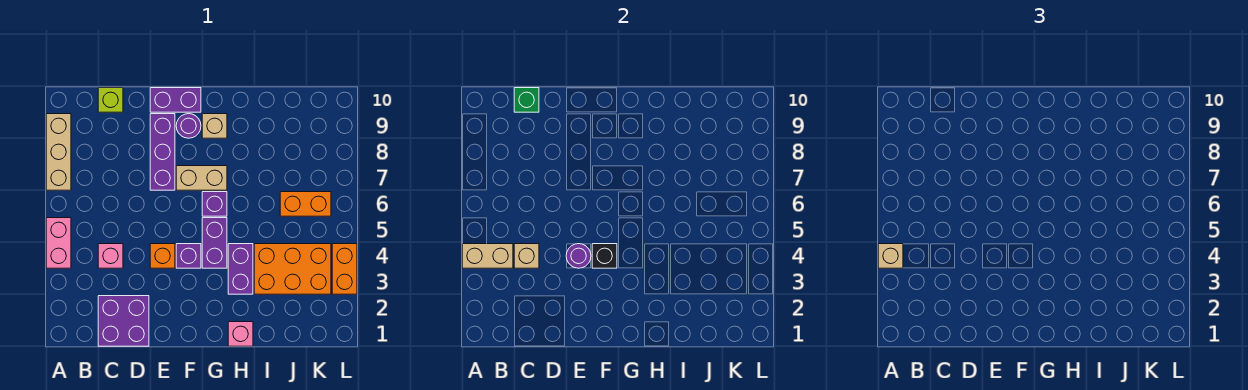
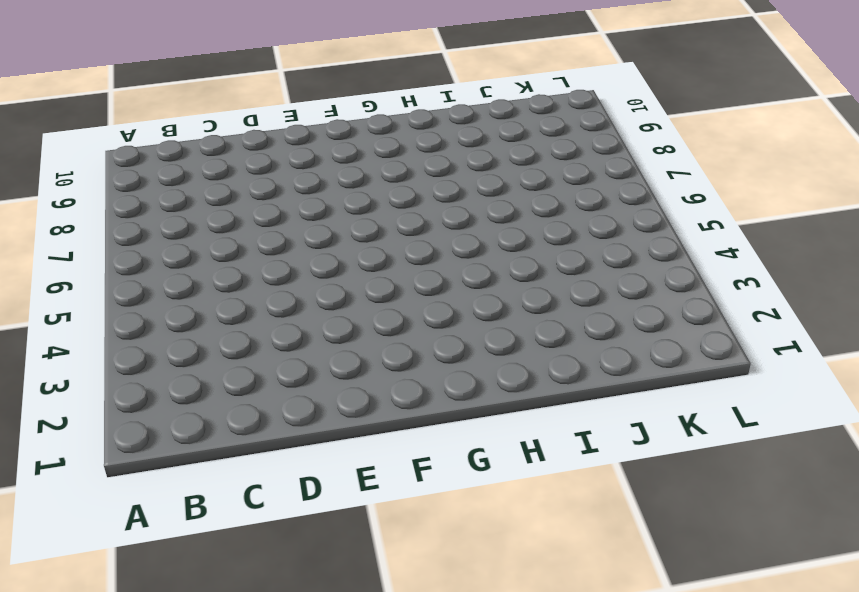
none -> pink 1x2 brick [46,218,71,268]
none -> tan 1x3 brick [46,114,71,190]
none -> purple 2x2 brick [98,296,149,346]

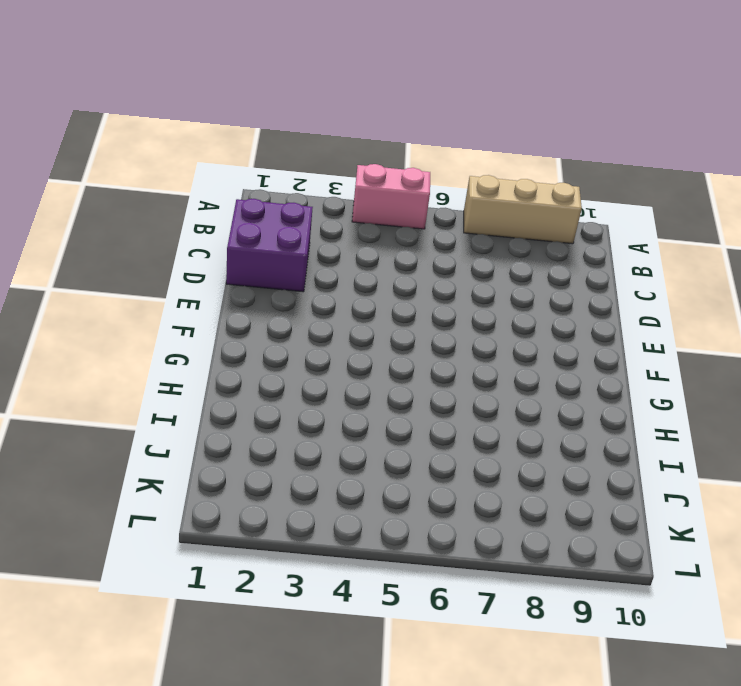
none -> pink 1x1 brick [98,244,123,268]
none -> lime 1x1 brick [98,88,123,112]
none -> orange 1x1 brick [150,244,175,268]

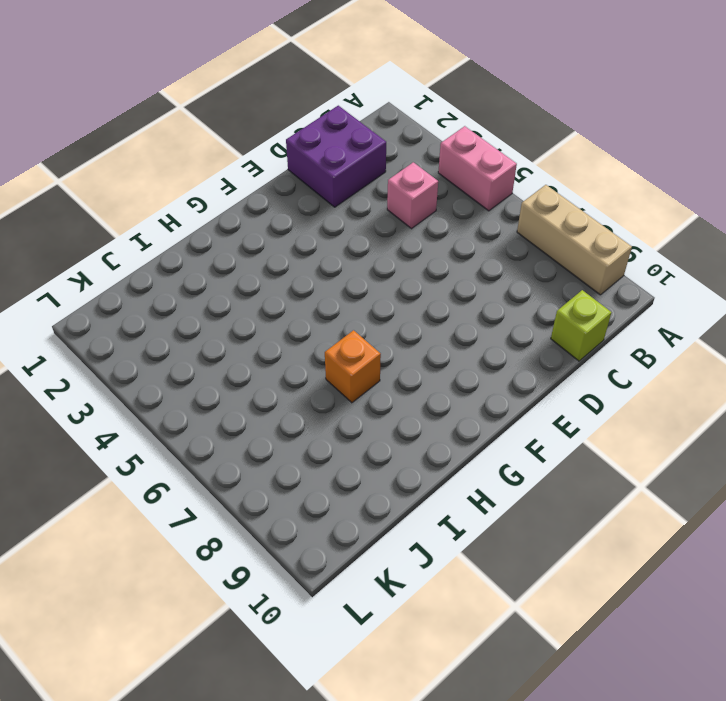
orange 1x1 brick [325,330,381,403] -> orange 1x1 brick moved to [150,244,175,268]
none -> purple 1x3 brick [150,114,175,190]
none -> purple 1x2 brick [150,88,201,112]
none -> purple 1x1 brick [176,244,201,268]

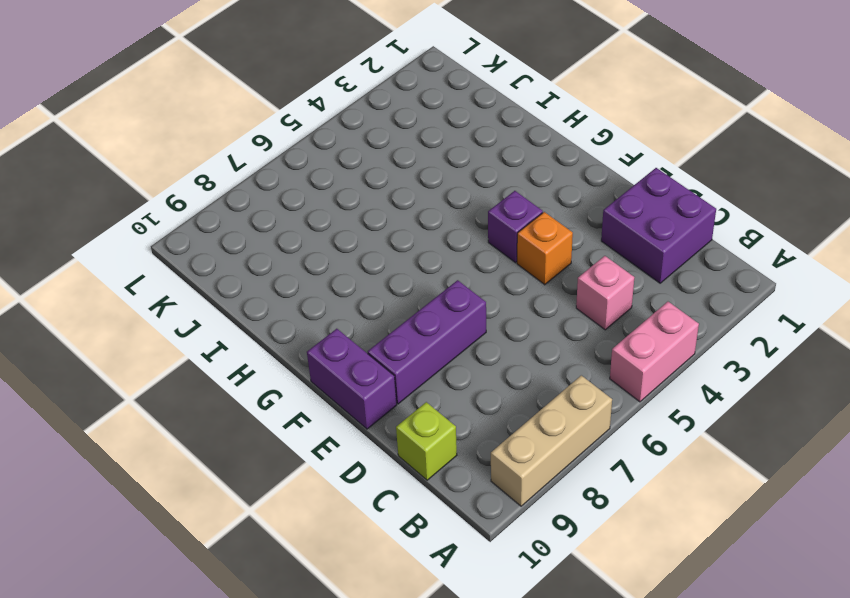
none -> tan 1x2 brick [176,166,227,190]
none -> purple 1x1 round brick [176,114,201,138]
none -> purple 1x2 brick [202,218,227,268]

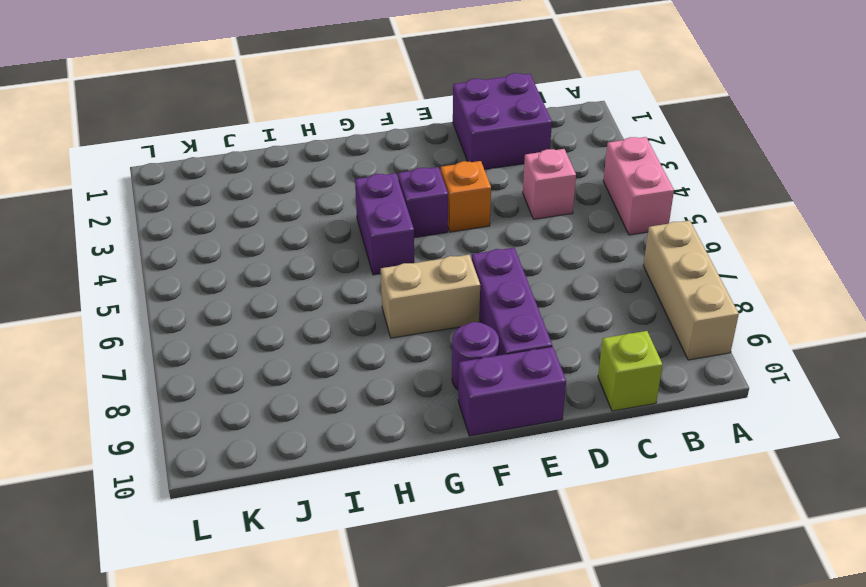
none -> purple 1x1 brick [202,192,227,216]
none -> tan 1x1 brick [202,114,227,138]
none -> pink 1x1 brick [228,322,253,346]

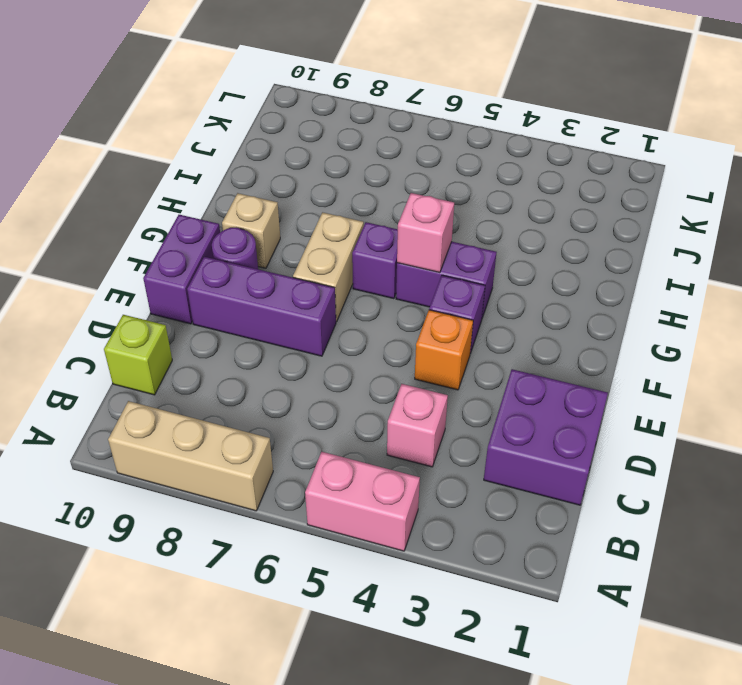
pink 1x1 brick [397,193,454,273] -> pink 1x1 brick moved to [228,322,253,346]
none -> purple 1x2 brick [228,244,253,294]
none -> orange 2x3 brick [254,244,331,294]
none -> orange 1x2 brick [280,192,331,216]

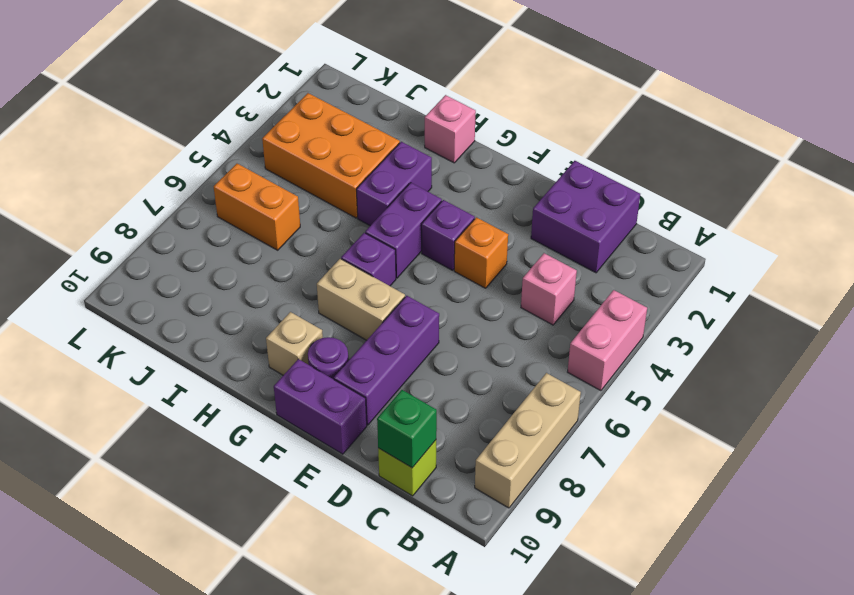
none -> orange 1x2 brick [332,244,357,294]
none -> tan 1x2 brick [462,244,513,268]
none -> tan 1x1 brick [514,244,539,268]

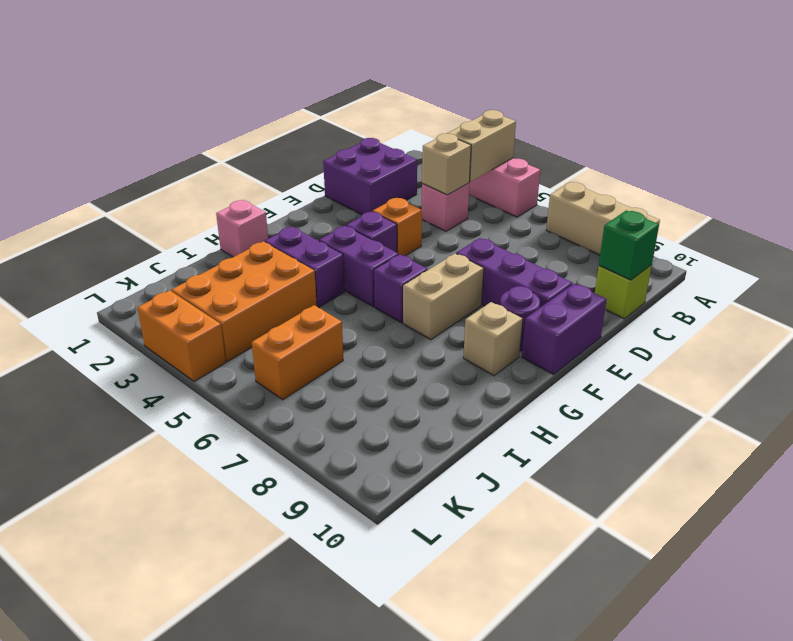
none -> purple 1x1 round brick [566,244,591,268]
none -> black 1x1 brick [592,244,617,268]
none -> tan 1x1 brick [878,244,903,268]

